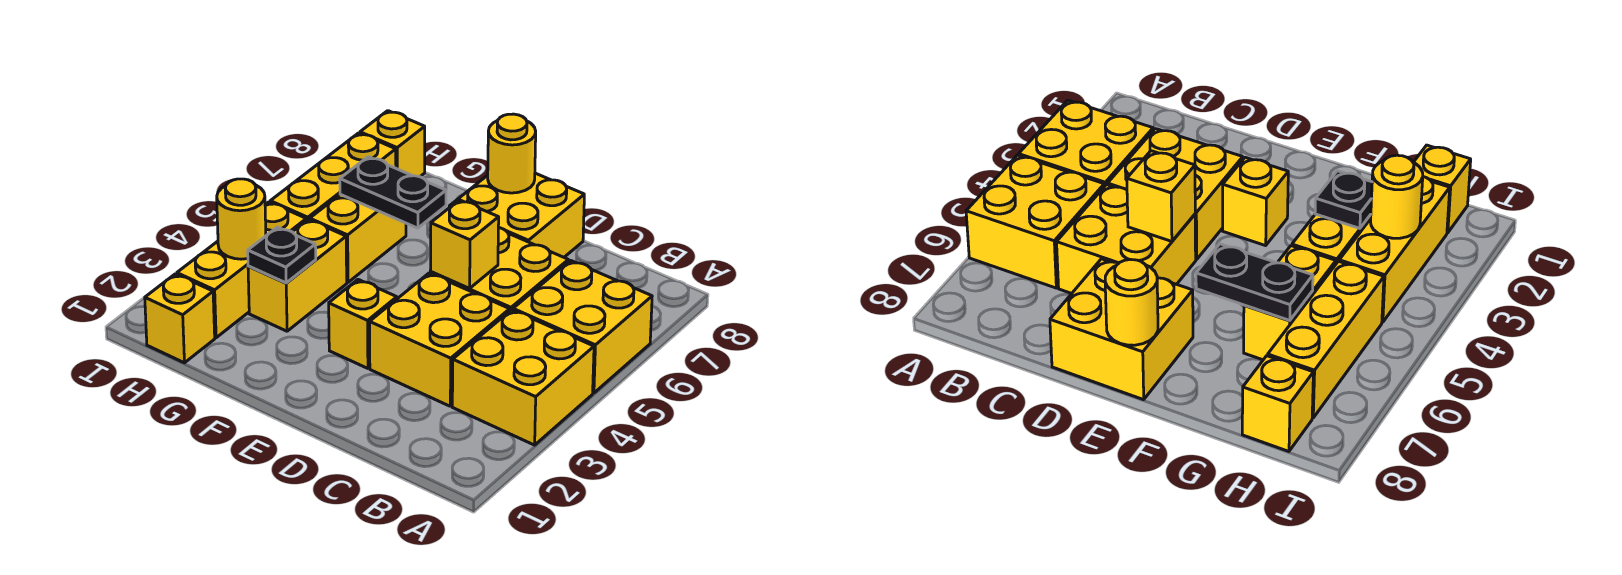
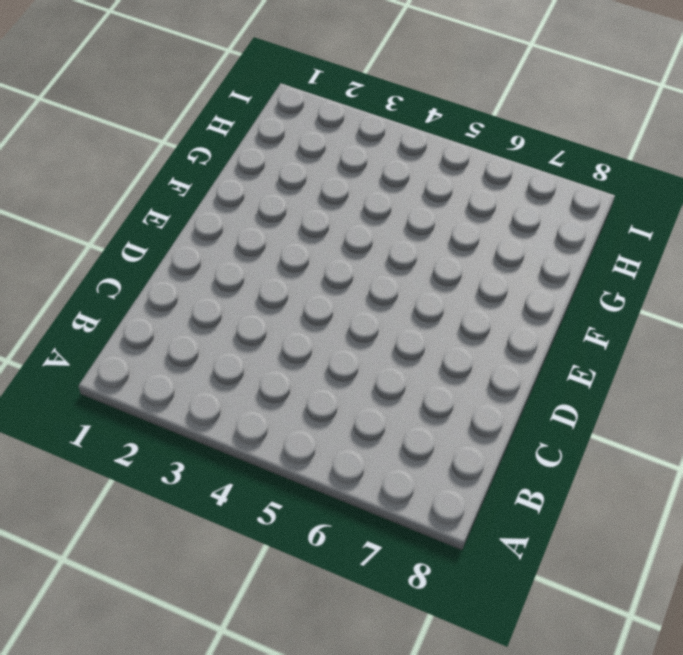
none -> yellow 2x2 brick [452,310,594,445]
none -> yellow 2x2 brick [513,261,652,393]
none -> yellow 2x2 brick [370,273,510,406]

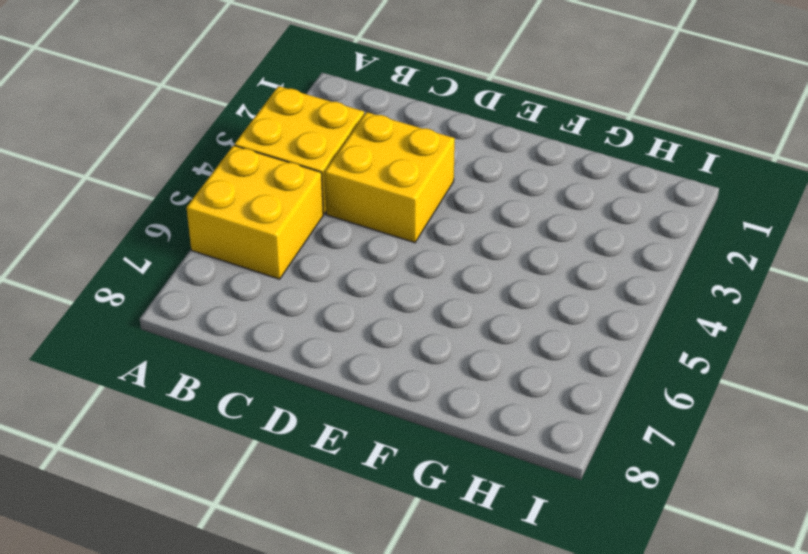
none -> yellow 2x2 brick [430,228,568,311]
none -> yellow 2x2 brick [449,173,584,257]
none -> yellow 1x1 brick [329,280,397,368]

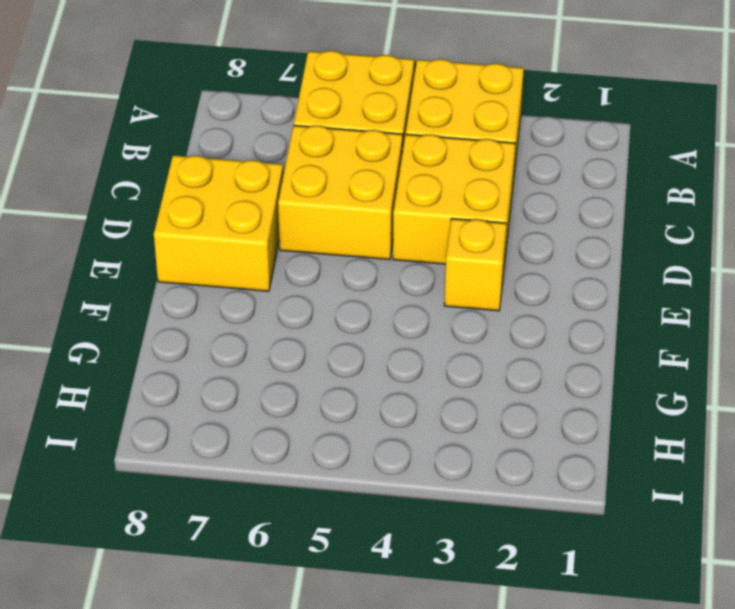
none -> yellow 1x2 brick [248,219,347,331]
none -> yellow 1x2 brick [310,194,406,282]
none -> yellow 1x1 brick [145,274,215,363]

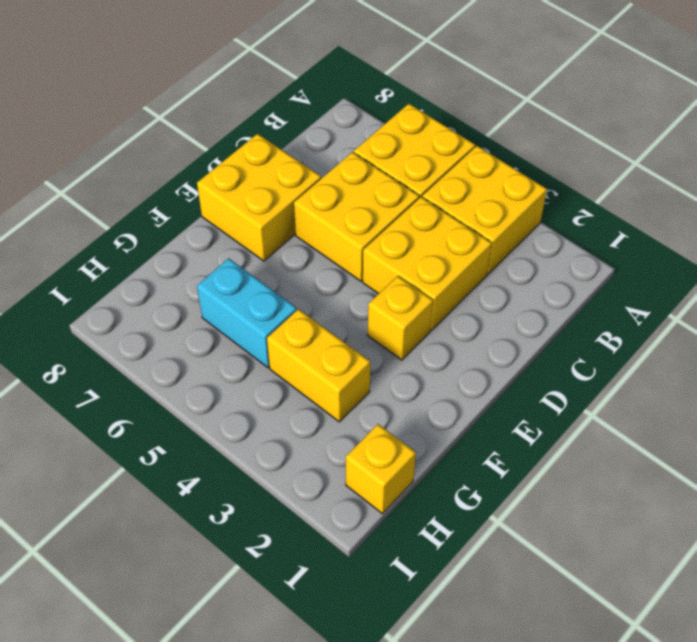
cyan 1x2 brick [197,258,297,368] -> yellow 1x2 brick [310,194,406,282]
none -> yellow 1x3 brick [177,202,306,338]
none -> yellow 1x3 brick [270,133,396,221]
none -> yellow 1x1 brick [360,111,425,177]

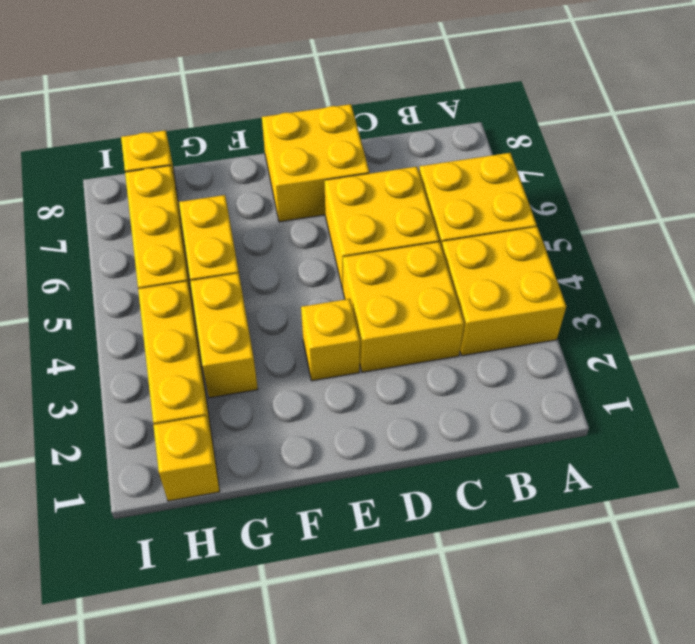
none -> yellow 1x1 brick [430,200,499,288]
none -> yellow 1x1 round brick [488,114,536,193]
none -> black 1x2 plate [340,157,446,228]

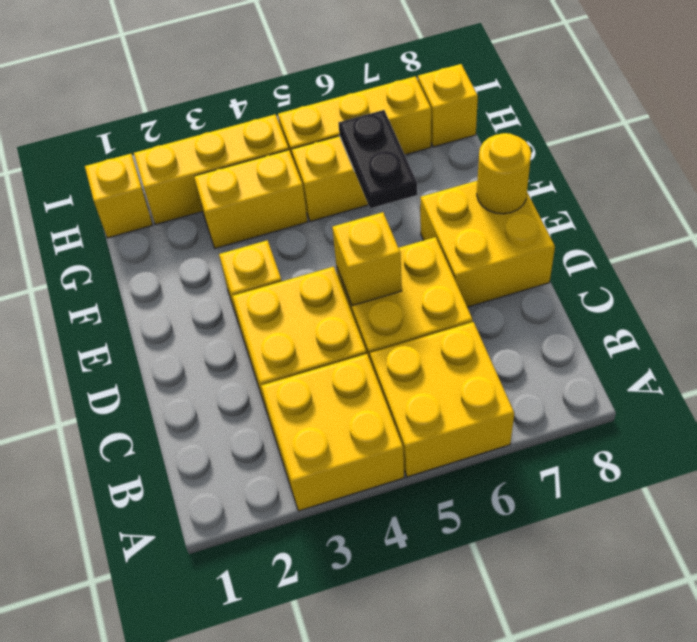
none -> black 1x1 plate [248,227,316,283]
none -> yellow 1x1 round brick [217,179,266,259]

